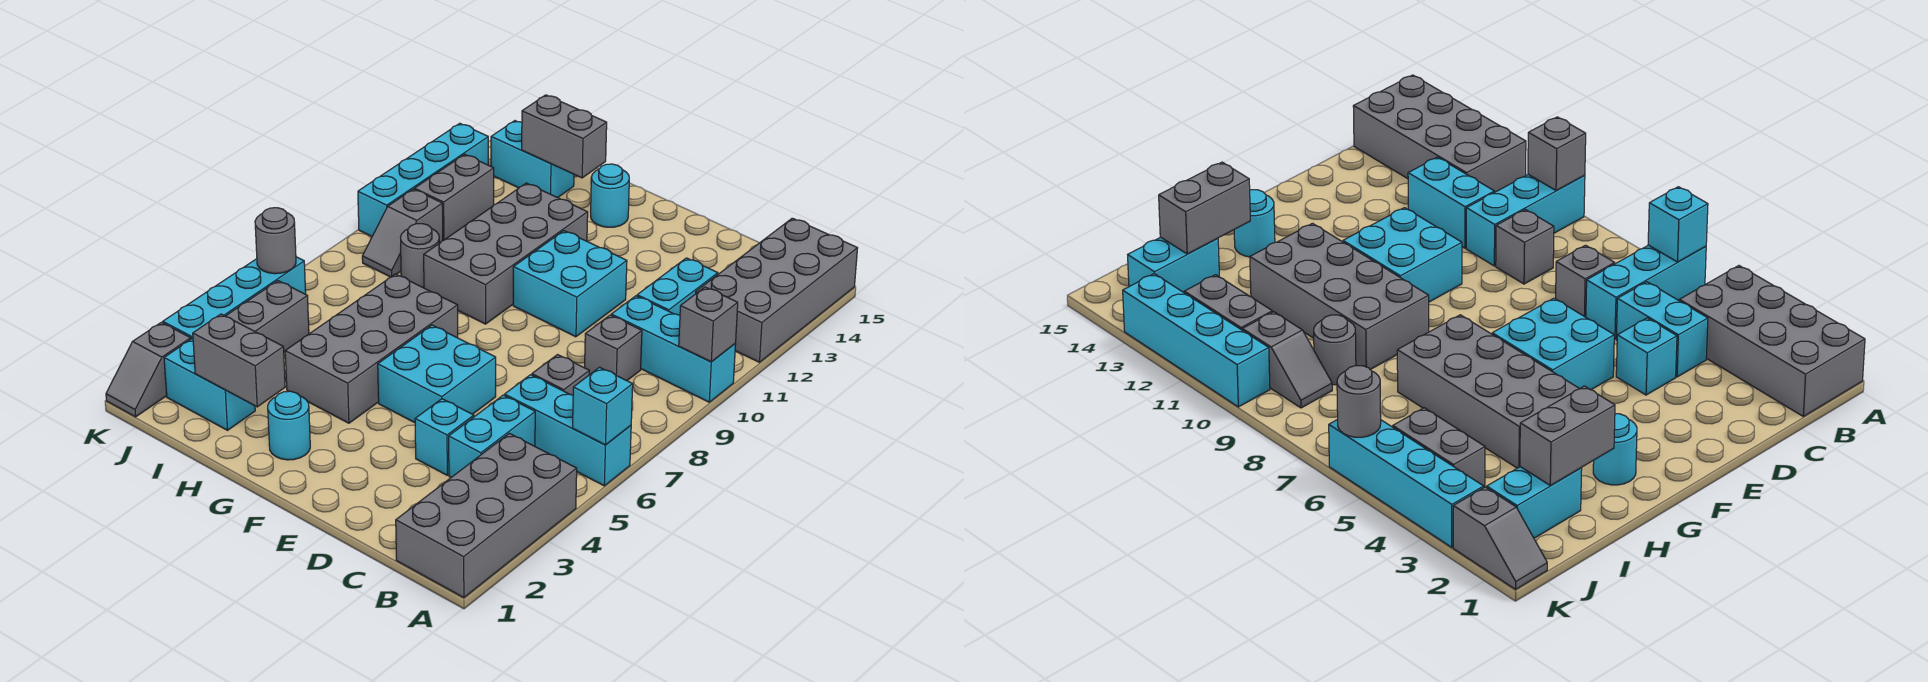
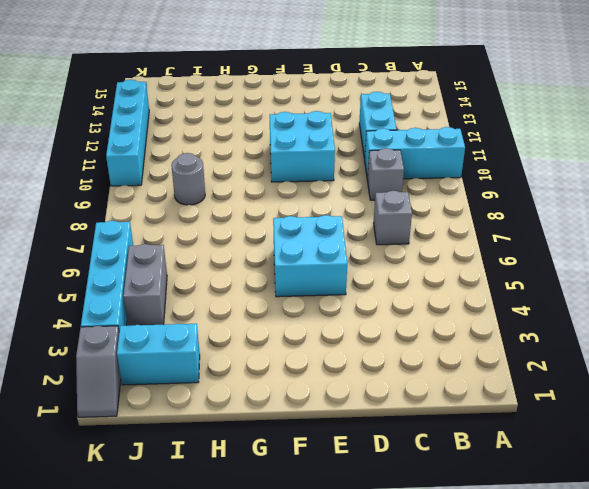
none -> grey 2x4 brick [396,433,577,598]
none -> cyan 1x3 brick [505,375,631,486]
none -> grey 2x4 brick [696,218,858,362]

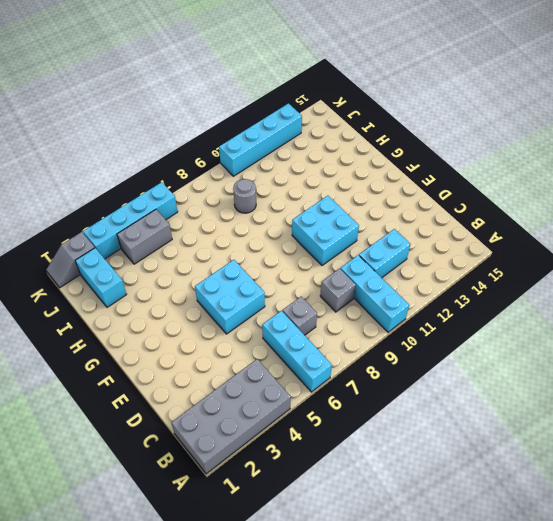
none -> grey 2x4 brick [696,218,858,362]
none -> cyan 1x2 brick [449,395,535,477]
none -> cyan 1x1 brick [415,399,474,475]

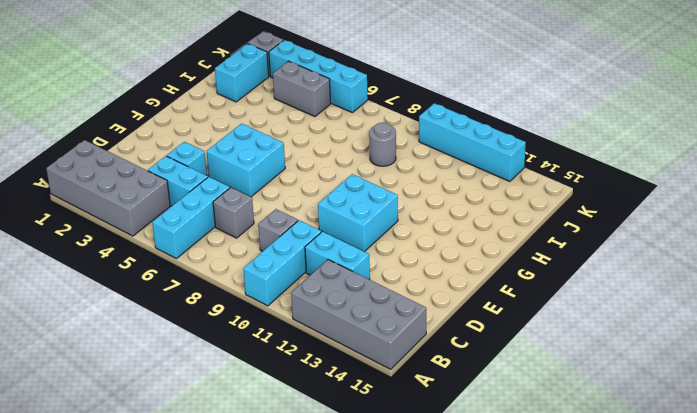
none -> cyan 1x1 round brick [268,391,310,460]
none -> grey 2x4 brick [285,274,458,423]
none -> grey 2x4 brick [424,183,588,324]

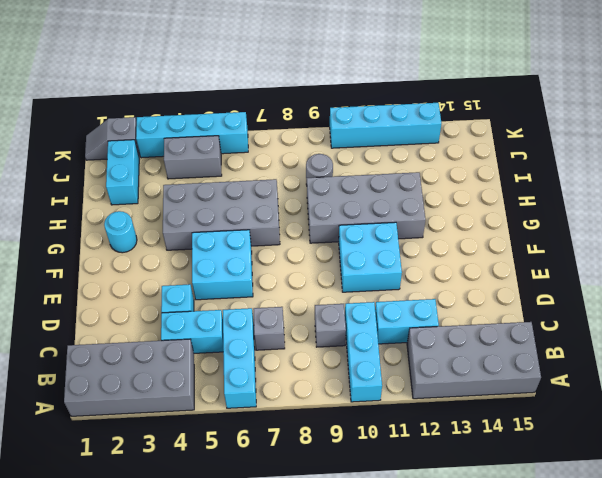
none -> cyan 1x1 round brick [591,164,629,227]
none -> cyan 1x2 brick [491,121,574,198]
none -> grey 1x2 slope [362,189,443,277]

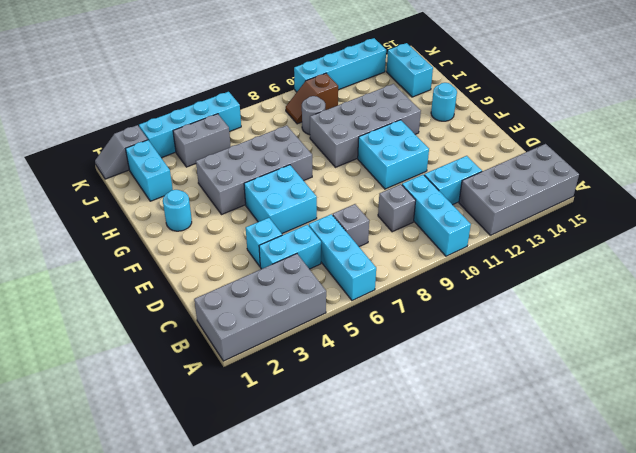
brown 1x2 slope [286,73,338,124] -> grey 1x2 slope [362,189,443,277]
none -> grey 1x2 brick [415,154,494,240]
none -> cyan 1x1 brick [573,367,633,445]
none -> grey 1x1 brick [679,287,738,362]

